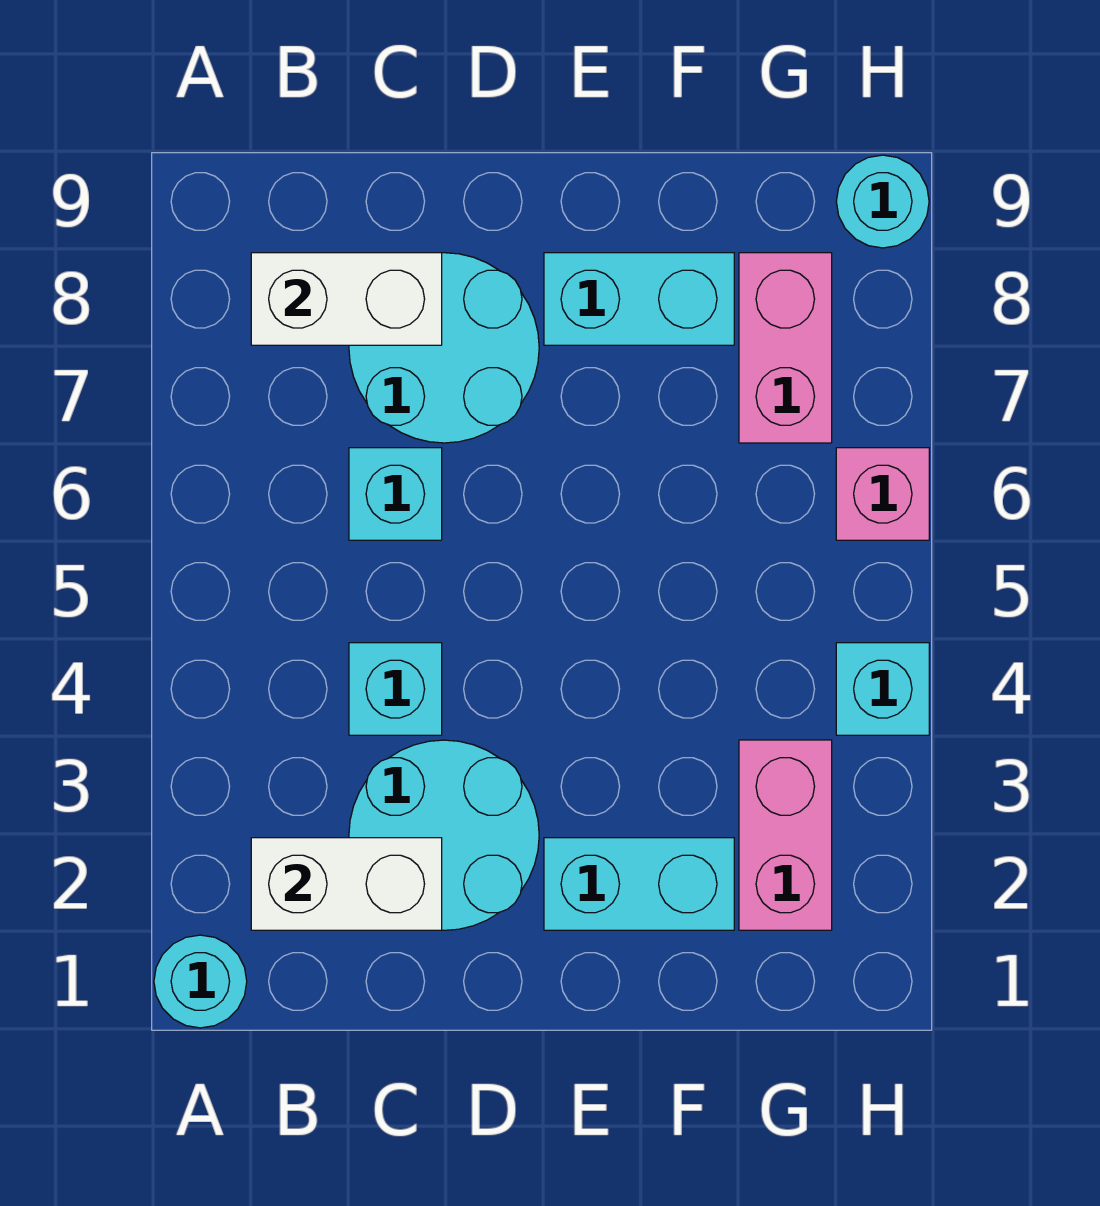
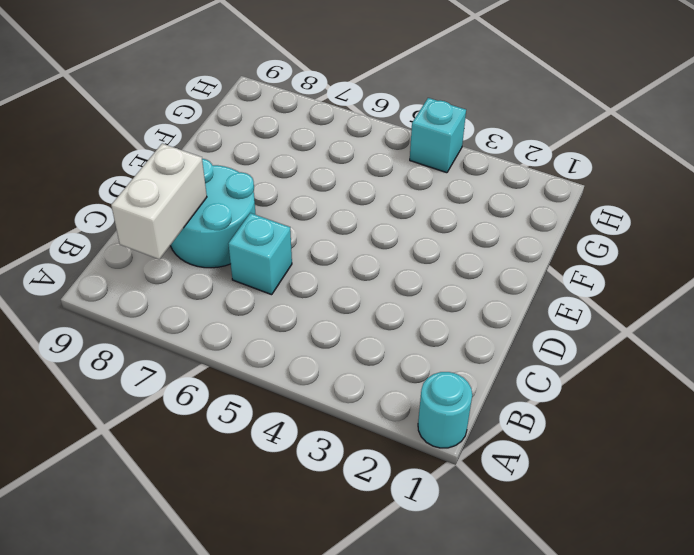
none -> cyan 2x2 round brick [349,740,539,930]
none -> cyan 1x1 brick [349,643,442,735]
none -> cyan 1x2 brick [544,838,734,930]

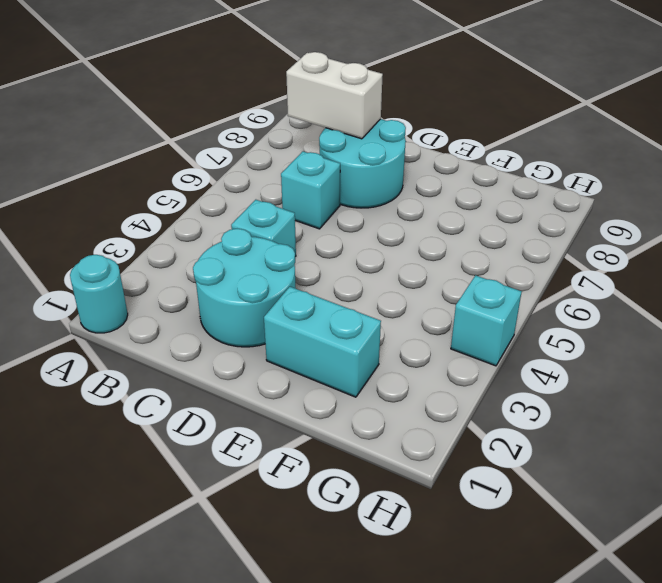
none -> cyan 1x2 brick [544,253,734,345]
none -> pink 1x2 brick [739,740,832,930]
none -> pink 1x2 brick [739,253,832,443]

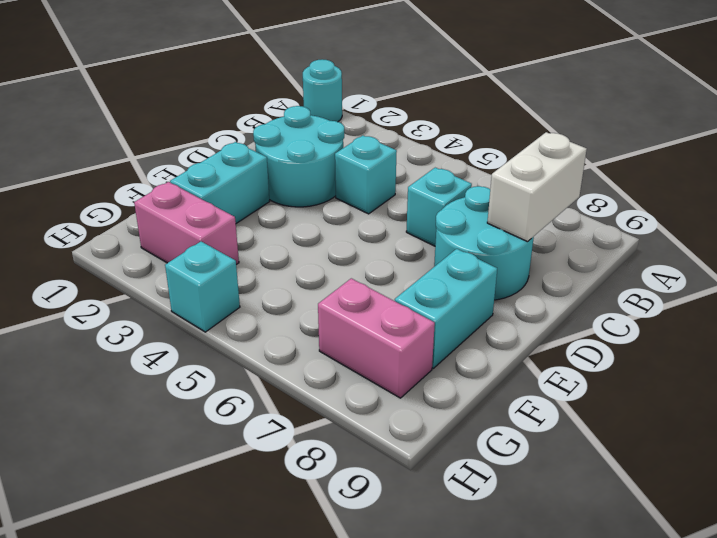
none -> pink 1x1 brick [836,448,929,540]
none -> cyan 1x1 round brick [836,155,929,248]
none -> white 1x2 brick [251,838,442,930]

